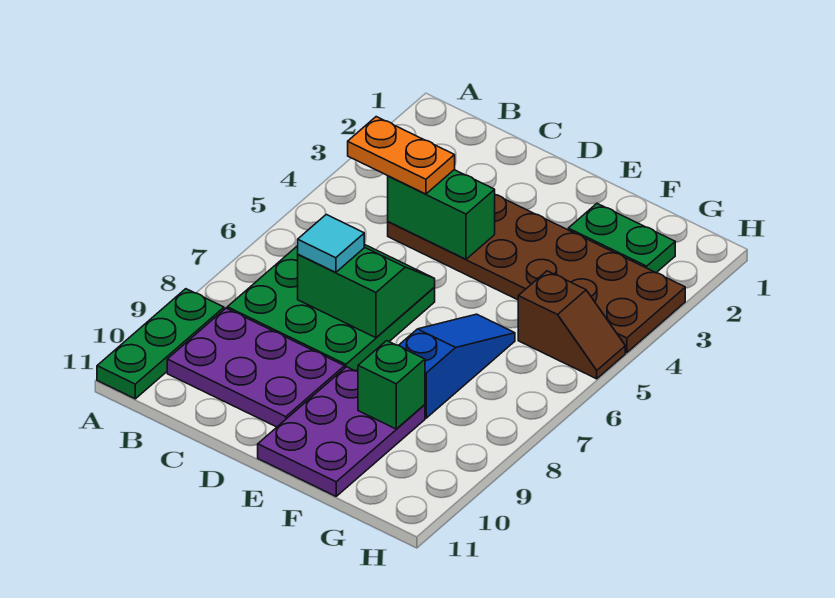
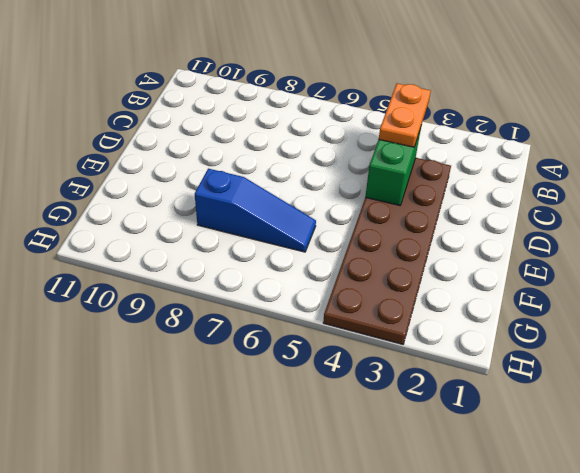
none -> green 1x3 plate [97,289,224,399]
none -> green 3x3 plate [227,246,435,371]
none -> purple 2x3 plate [167,308,345,427]

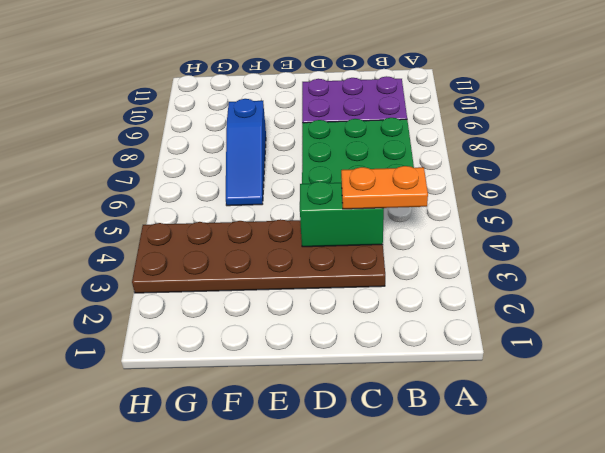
none -> green 1x3 plate [97,289,224,399]
none -> purple 2x3 plate [258,367,425,496]
none -> green 1x2 plate [568,204,675,273]

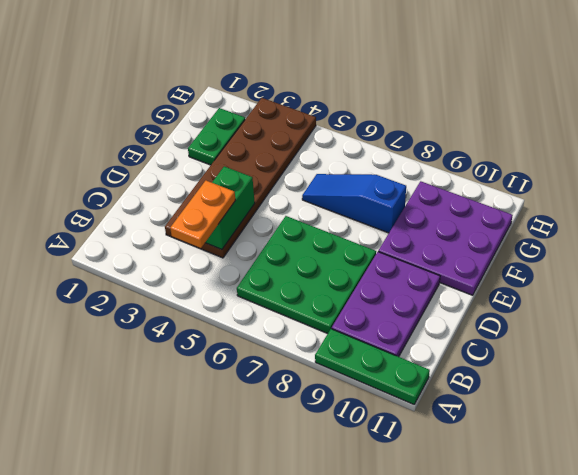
purple 3x3 plate [378,181,513,295] -> purple 2x3 plate [258,367,425,496]
none -> brown 1x2 slope [518,271,625,379]
none -> green 2x2 slope [298,244,435,338]
none -> green 1x1 brick [358,341,425,429]

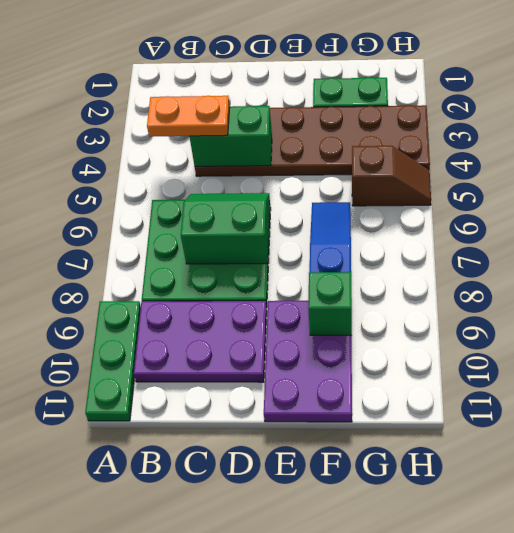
none -> cyan 1x1 tile [298,215,364,272]

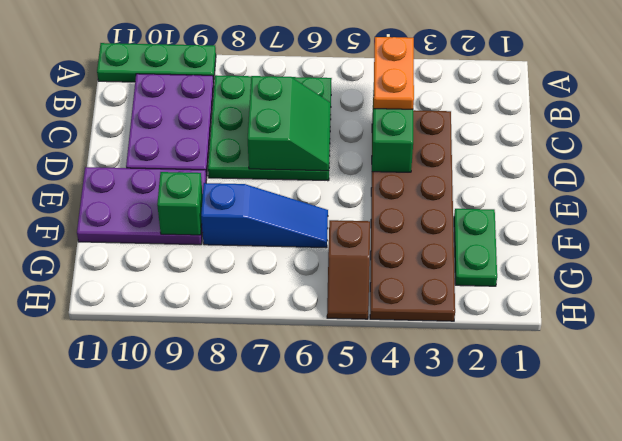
none -> cyan 1x1 tile [298,215,364,272]

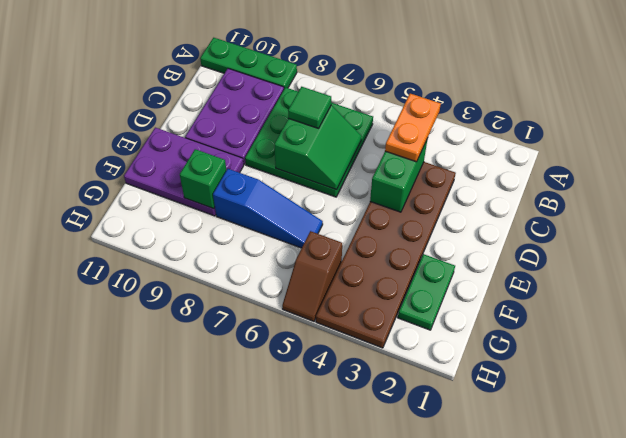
green 1x1 tile [288,87,331,128] -> cyan 1x1 tile [298,215,364,272]

